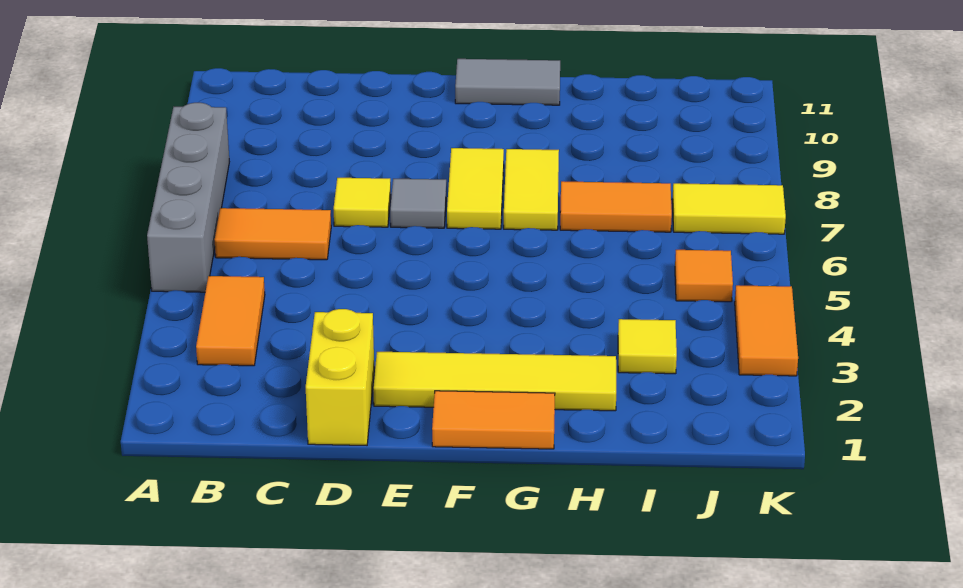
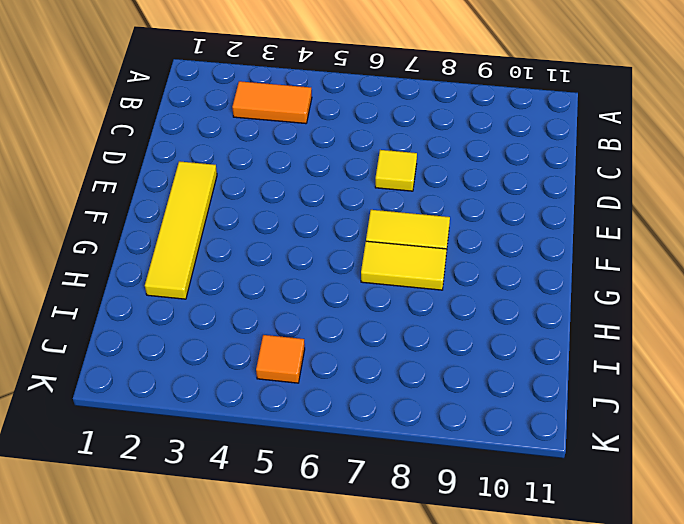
none -> grey 1x4 brick [147,103,229,292]
none -> orange 1x2 tile [215,208,331,260]
none -> yellow 1x2 brick [306,309,374,445]

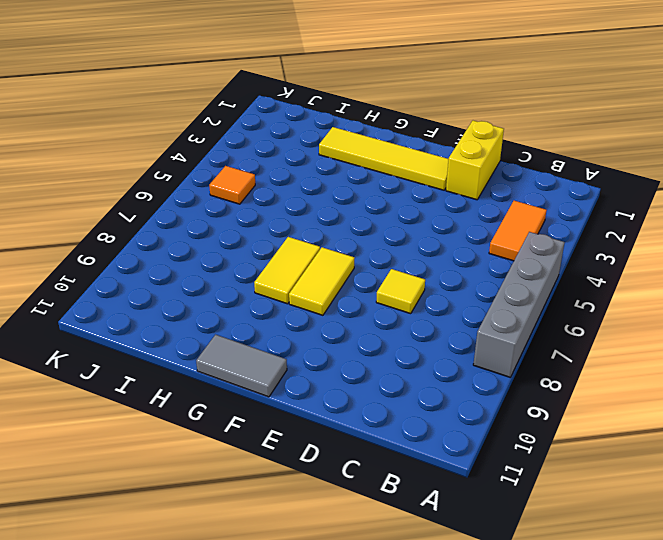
none -> orange 1x2 tile [215,208,331,260]
none -> grey 1x1 tile [390,179,446,228]
none -> orange 1x2 tile [432,391,555,449]

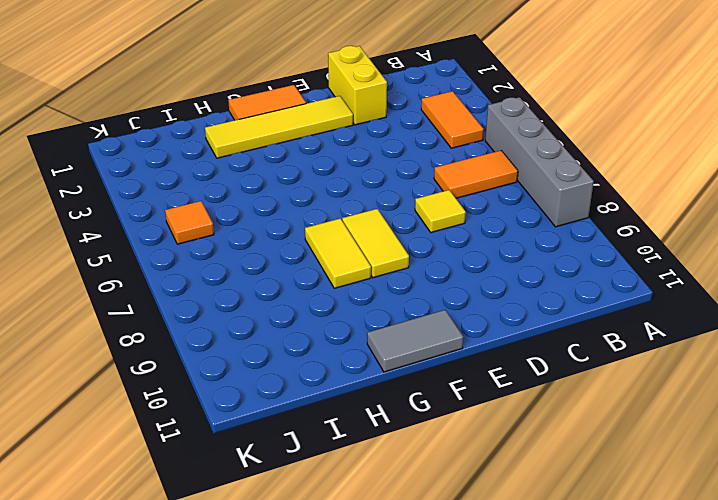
none -> grey 1x1 tile [390,179,446,228]
none -> orange 1x2 tile [560,181,672,232]
none -> yellow 1x1 tile [618,319,677,374]

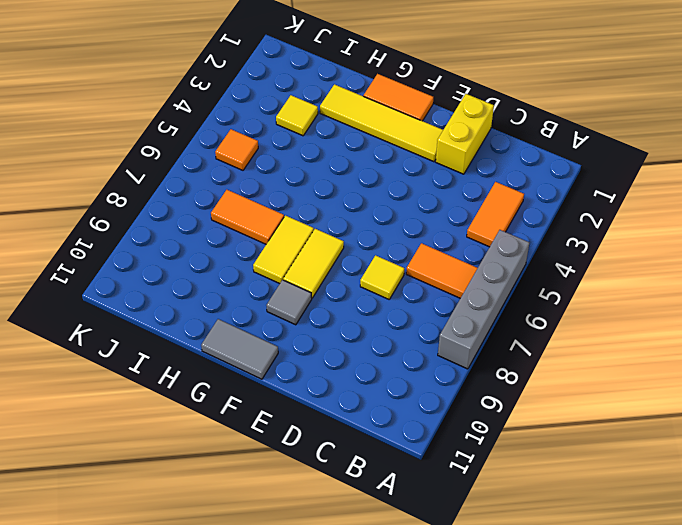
grey 1x1 tile [266,280,312,325] -> grey 1x1 tile moved to [390,179,446,228]
none -> yellow 1x2 tile [672,183,786,234]
none -> orange 1x2 tile [735,285,798,376]

